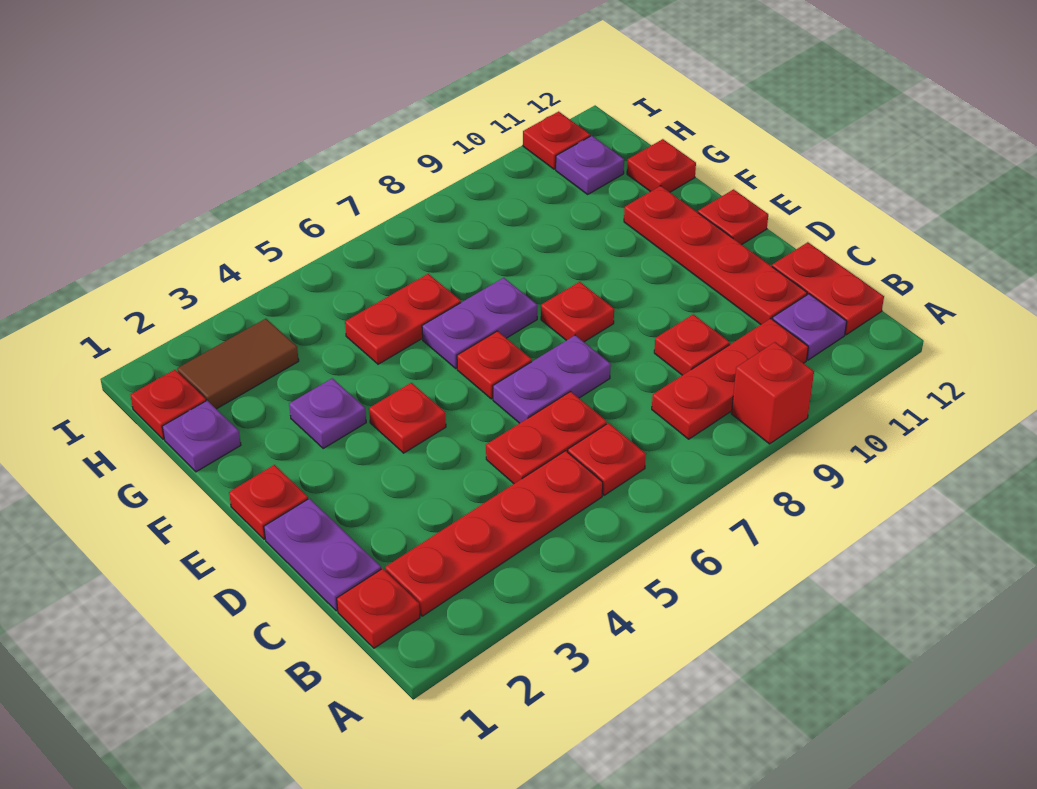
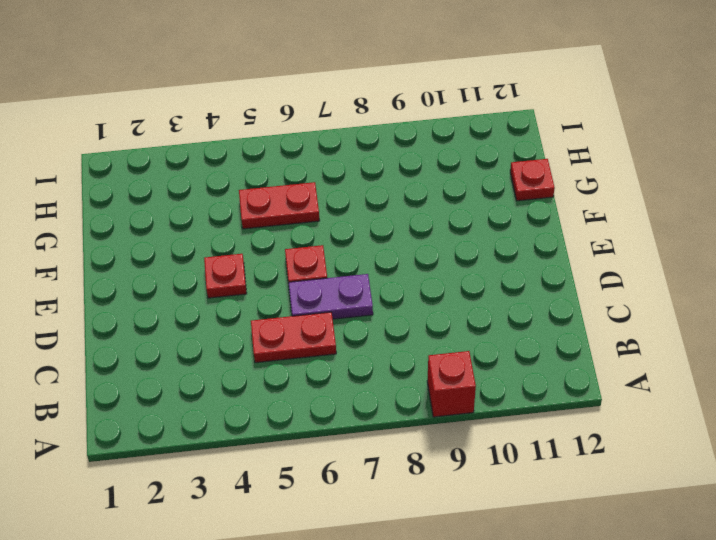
none -> red 1x1 plate [337,569,420,648]
none -> red 1x4 plate [385,451,603,616]
none -> red 1x1 plate [568,423,646,495]

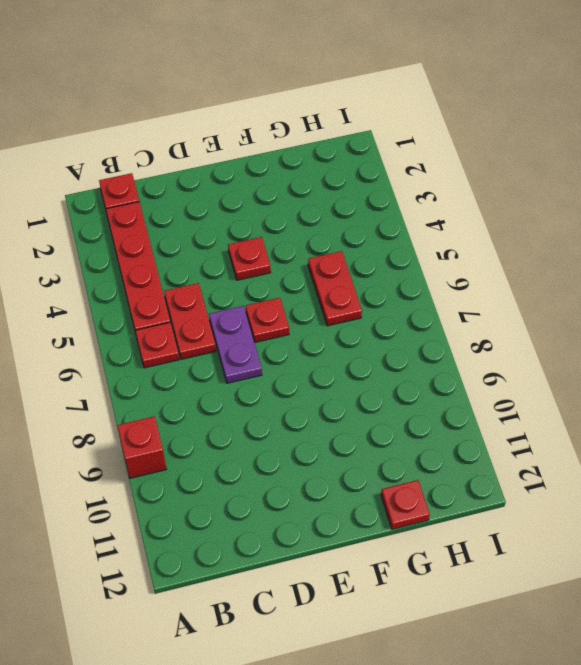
none -> red 1x3 plate [652,318,808,439]
none -> purple 1x1 plate [772,294,847,360]
none -> red 1x2 plate [772,242,884,335]

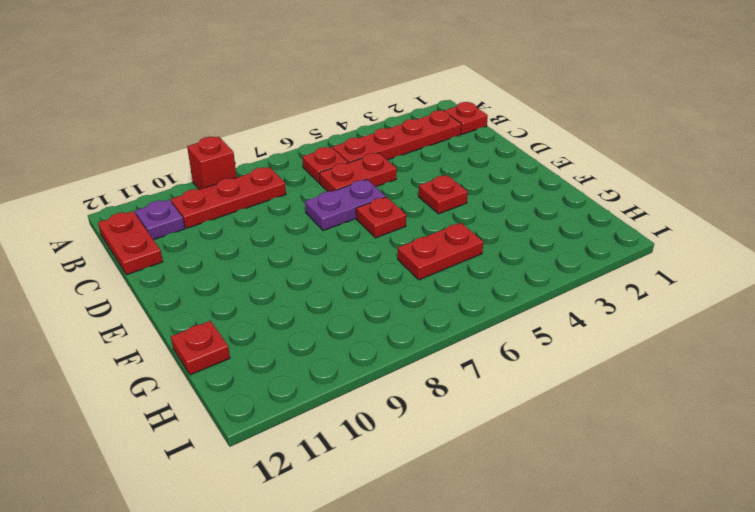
none -> purple 1x2 plate [264,498,381,611]
none -> red 1x1 plate [654,314,730,375]
none -> red 1x4 plate [624,186,807,324]

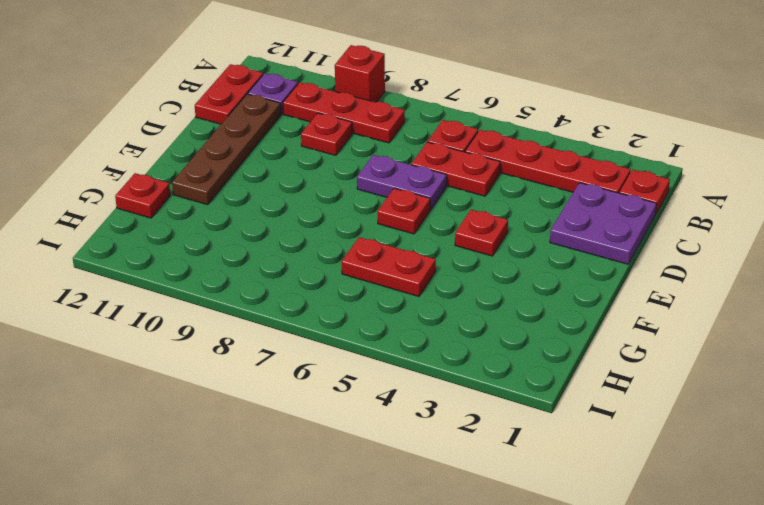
purple 2x2 plate [550,183,657,264] -> purple 1x2 plate [264,498,381,611]
brown 1x4 plate [172,94,281,205] -> red 1x4 plate [624,186,807,324]
none -> red 1x1 plate [229,465,308,539]
none -> red 1x1 plate [541,282,614,342]
none -> red 1x1 plate [698,189,768,244]

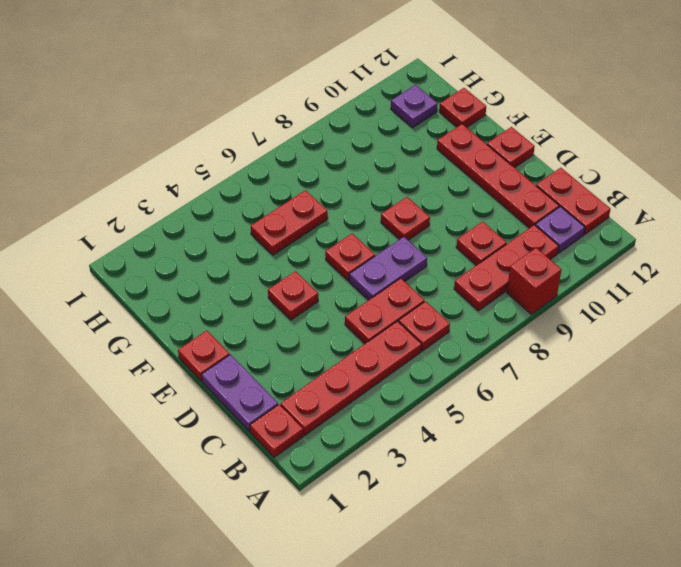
none -> purple 1x1 plate [289,378,366,448]
none -> purple 1x2 plate [422,278,537,368]
none -> purple 1x1 plate [162,401,241,472]

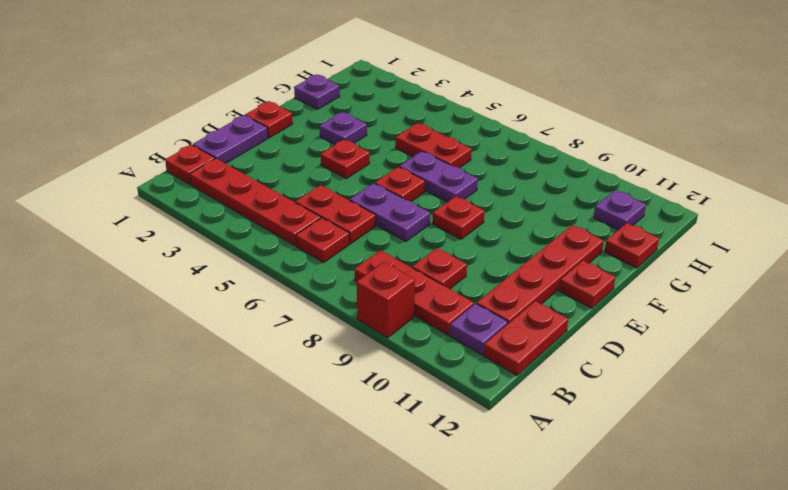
none -> red 1x1 plate [130,370,206,439]
none -> brown 1x2 tile [177,319,299,409]
none -> red 1x1 plate [523,112,590,169]

